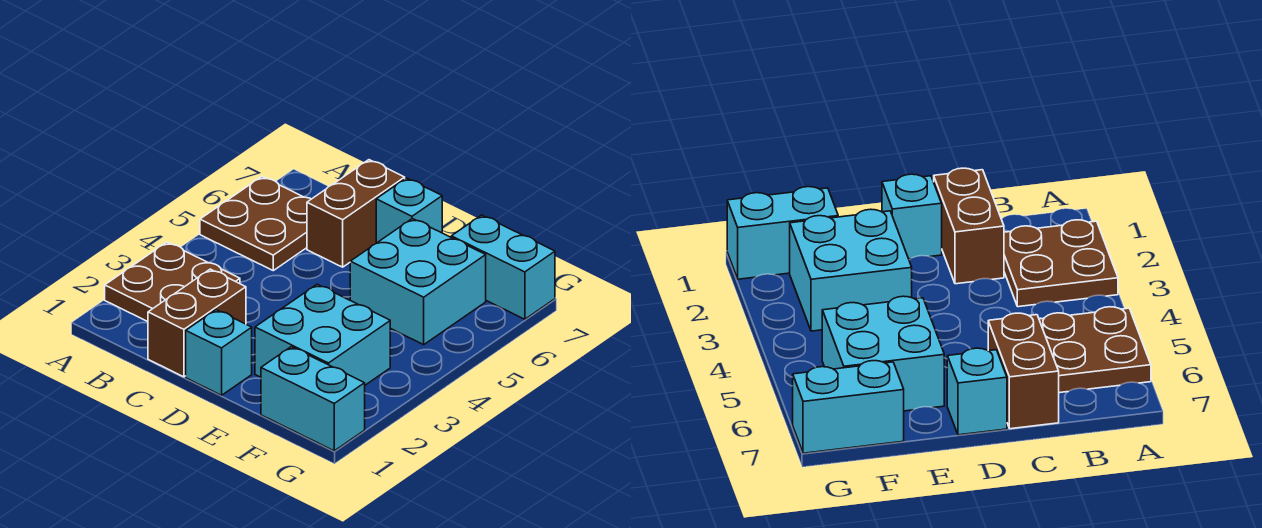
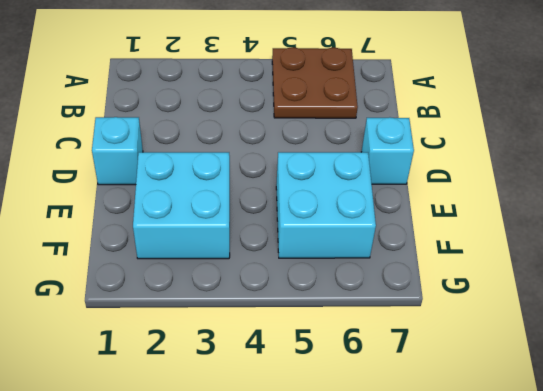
none -> brown 2x2 plate [105,242,240,322]
none -> brown 1x2 brick [148,269,246,377]

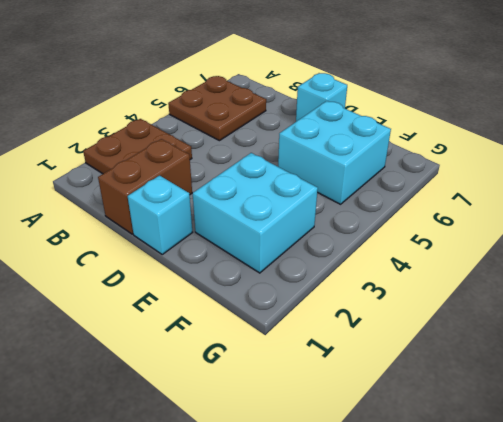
none -> brown 1x2 brick [307,160,405,267]
none -> cyan 1x2 brick [261,347,365,451]

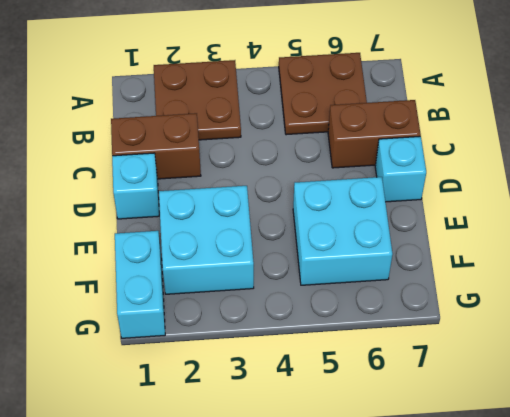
none -> cyan 1x2 brick [451,215,555,319]

